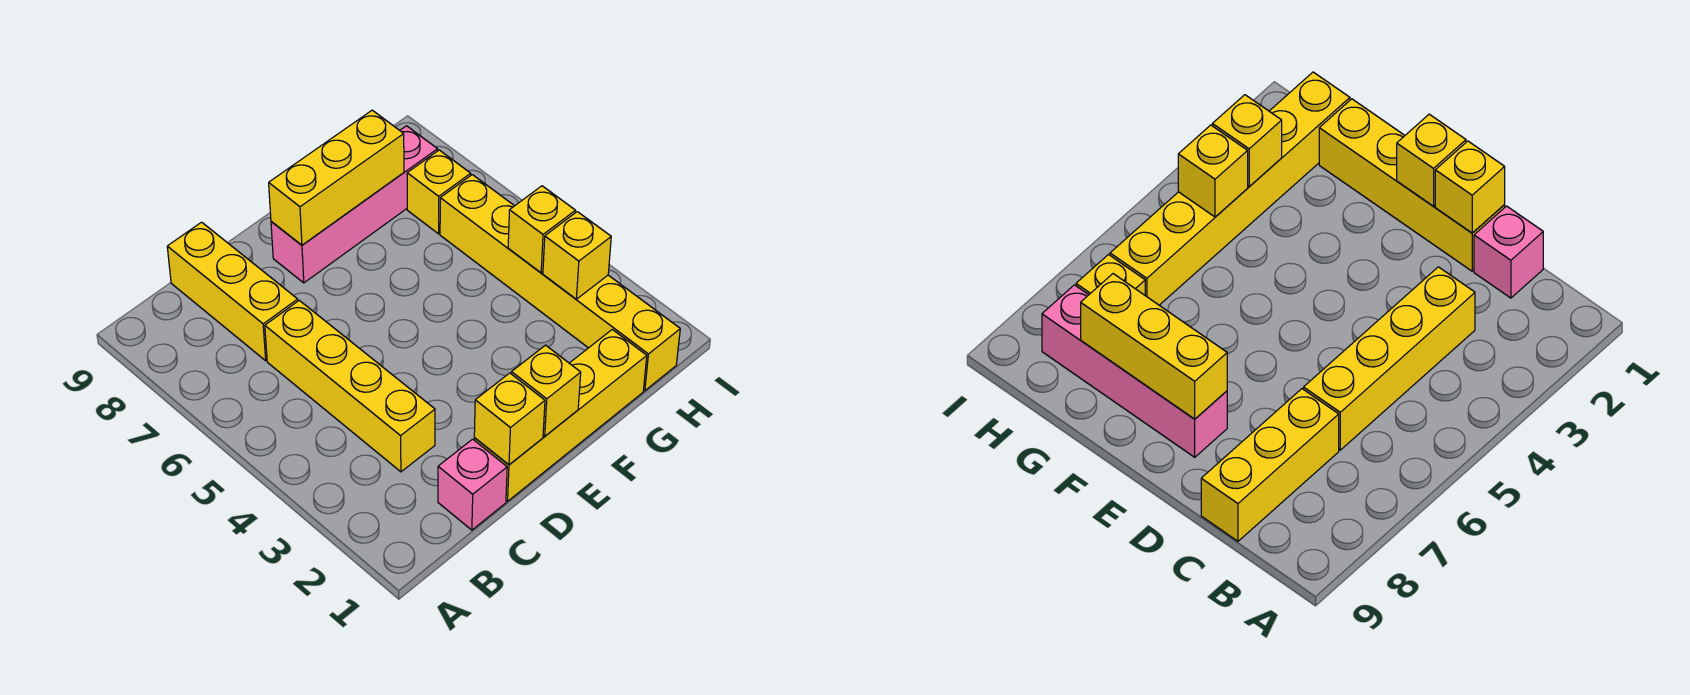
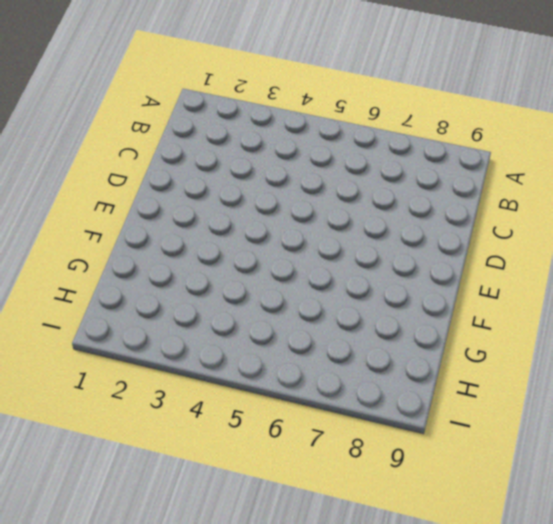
none -> pink 1x1 brick [438,439,507,530]
none -> yellow 1x4 brick [265,300,435,472]
none -> yellow 1x3 brick [167,222,298,361]

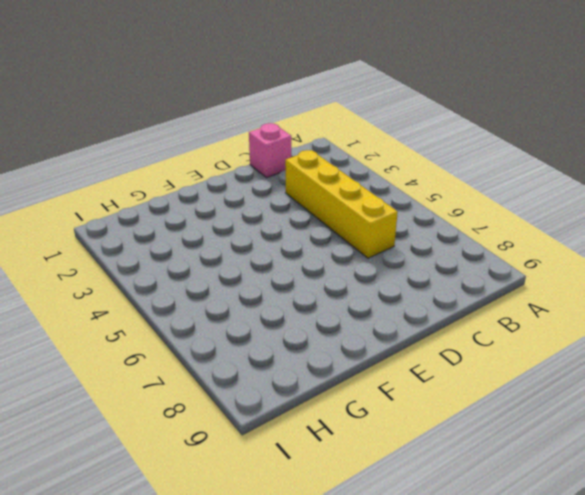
none -> yellow 1x3 brick [167,222,298,361]
none -> yellow 1x4 brick [474,330,647,501]
none -> pink 1x4 brick [271,126,438,283]

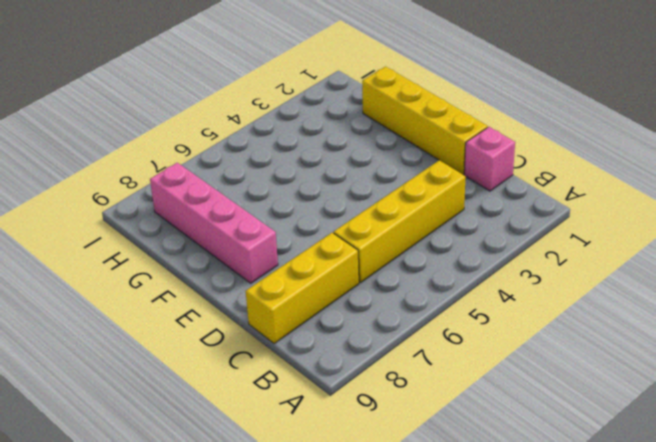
none -> yellow 1x6 brick [440,175,680,391]
none -> yellow 1x1 brick [407,150,471,234]
none -> yellow 1x1 brick [474,373,545,465]

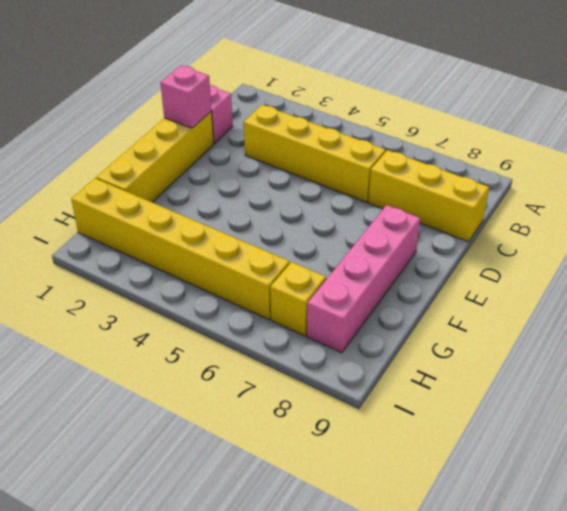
pink 1x1 brick [160,66,211,128] -> yellow 1x1 brick [474,373,545,465]
none -> yellow 1x1 brick [511,345,581,436]
none -> yellow 1x3 brick [269,110,404,245]
none -> yellow 1x1 brick [543,212,611,299]

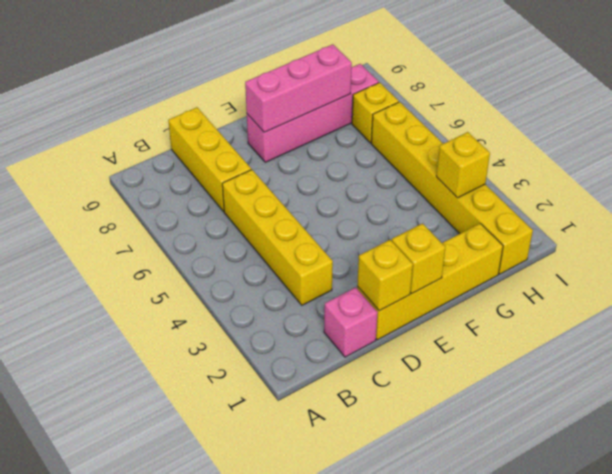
pink 1x3 brick [245,44,352,132] -> yellow 1x3 brick [269,110,404,245]
none -> yellow 1x1 brick [508,186,575,273]

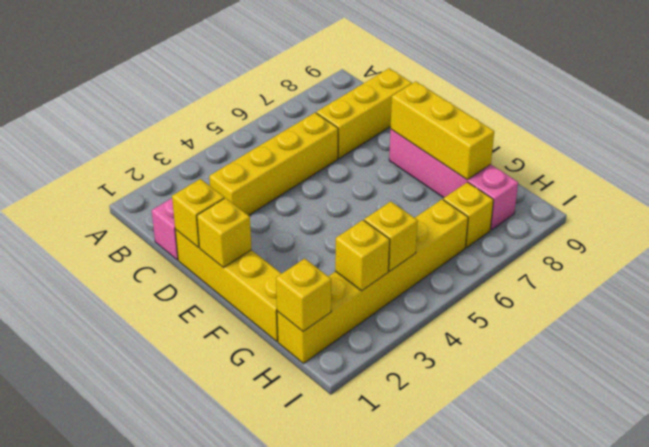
yellow 1x1 brick [276,259,331,331] -> none

